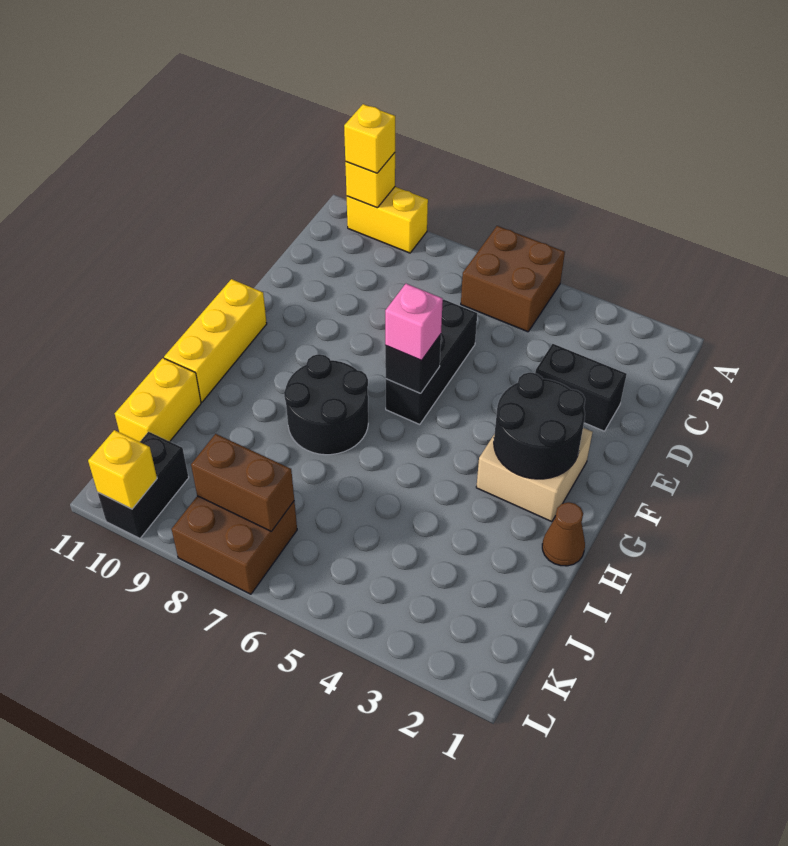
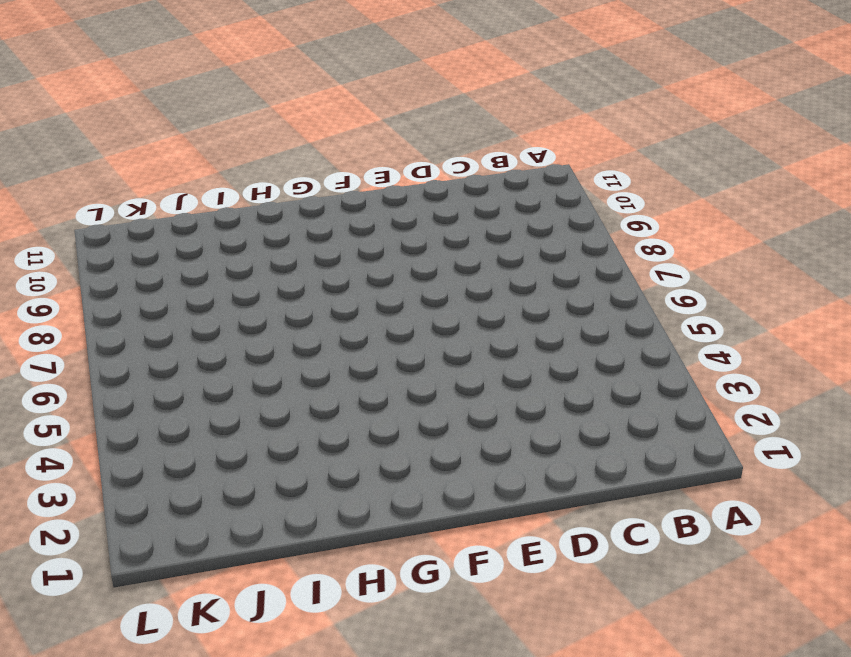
none -> brown 2x2 brick [461,226,565,332]
none -> yellow 1x2 brick [347,187,428,253]
none -> black 1x2 brick [535,344,627,431]

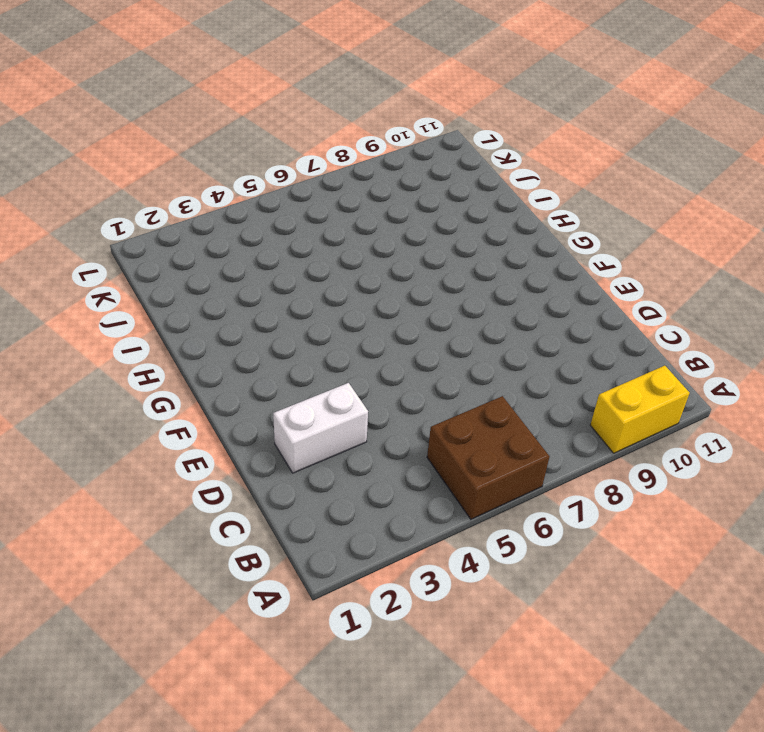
white 1x2 brick [273,383,368,473] -> black 1x2 brick [535,344,627,431]
none -> black 1x3 brick [386,299,477,425]
none -> tan 2x2 brick [476,428,592,522]
none -> yellow 1x3 brick [164,279,267,402]

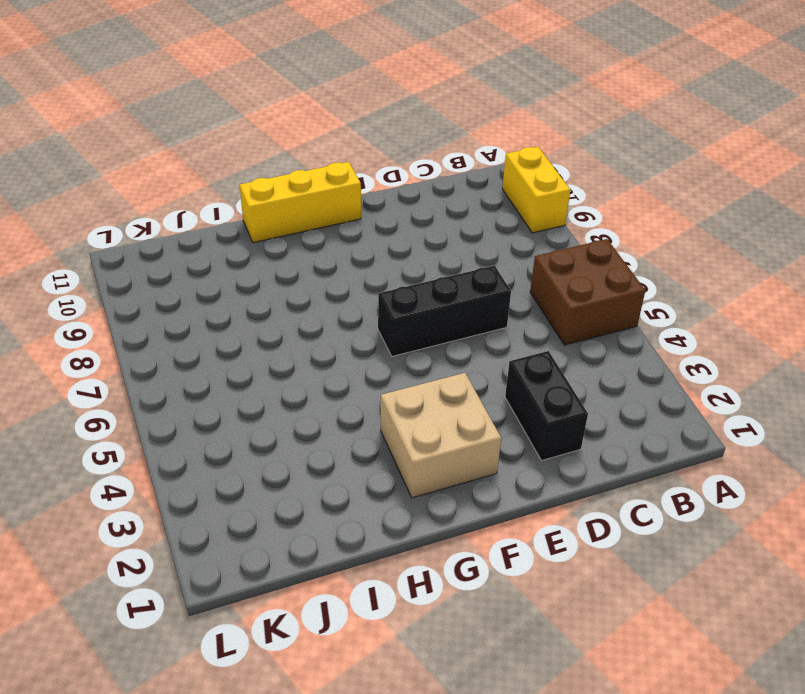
none -> black 2x2 round brick [284,354,368,455]
none -> brown 1x1 cone [542,502,585,566]
none -> yellow 1x2 brick [115,358,201,442]

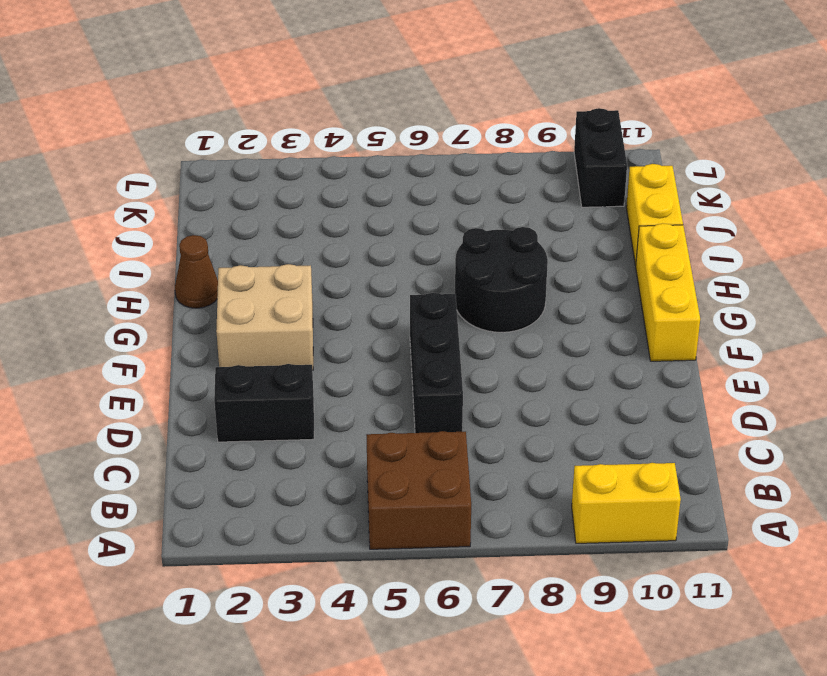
none -> brown 2x2 brick [172,496,297,594]
none -> yellow 1x1 brick [345,153,395,208]
none -> black 2x2 round brick [494,372,585,479]

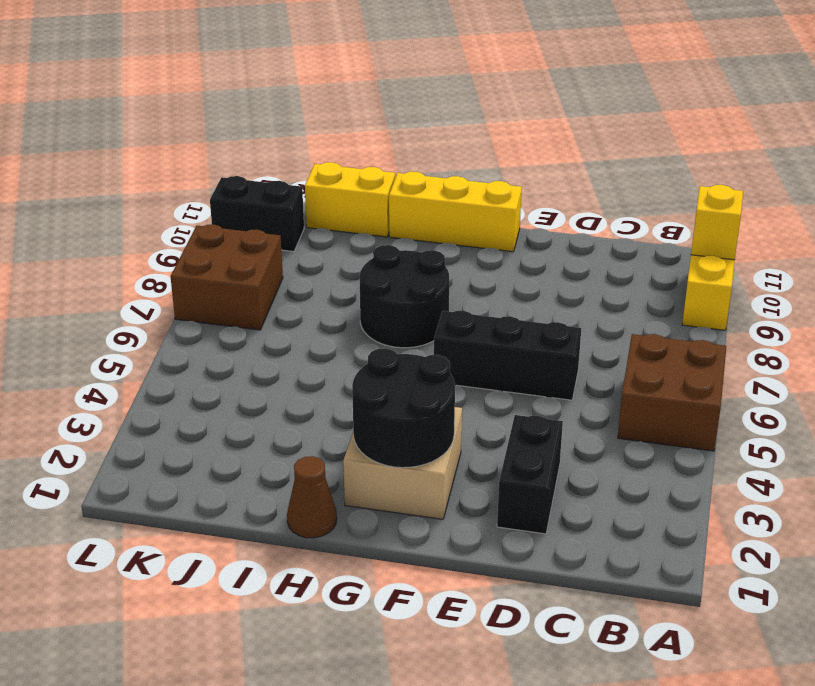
none -> black 1x1 brick [385,334,441,393]
none -> brown 1x2 brick [191,434,294,531]
none -> yellow 1x1 brick [88,430,157,509]

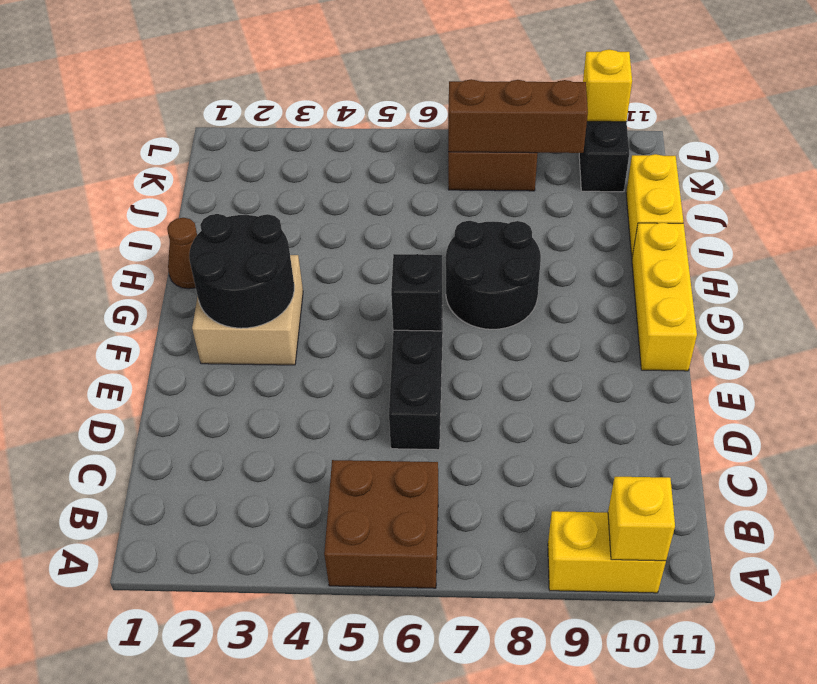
brown 1x3 brick [448,79,588,153] -> brown 1x2 brick [191,434,294,531]
none -> black 1x2 brick [535,344,627,431]
none -> yellow 1x1 brick [344,104,395,173]
none -> pink 1x1 brick [385,284,443,361]

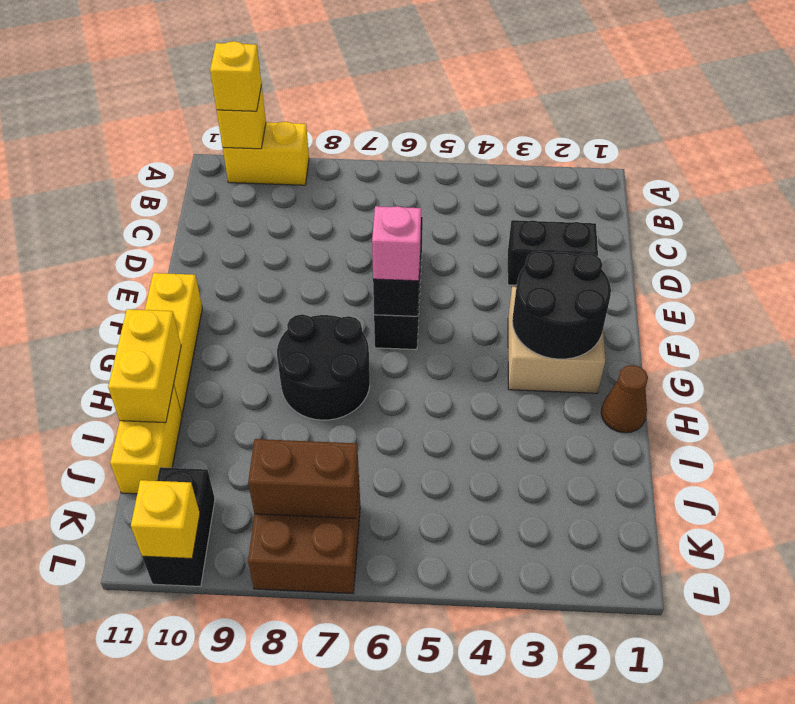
yellow 1x2 brick [108,309,181,423] -> none
none -> brown 2x2 brick [461,226,565,332]

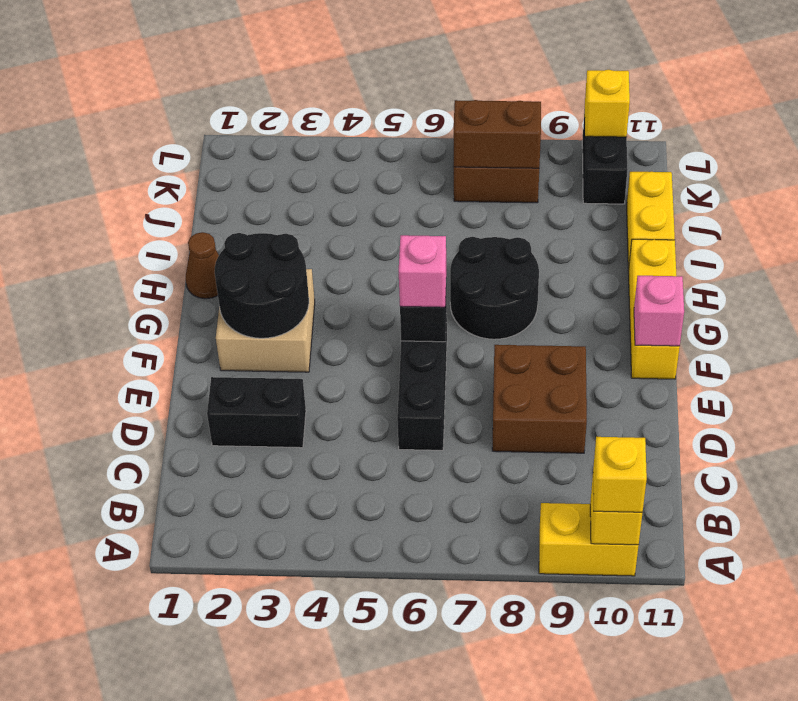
brown 2x2 brick [492,345,587,453] -> brown 2x2 brick moved to [461,226,565,332]
pink 1x1 brick [634,276,684,346] -> none

